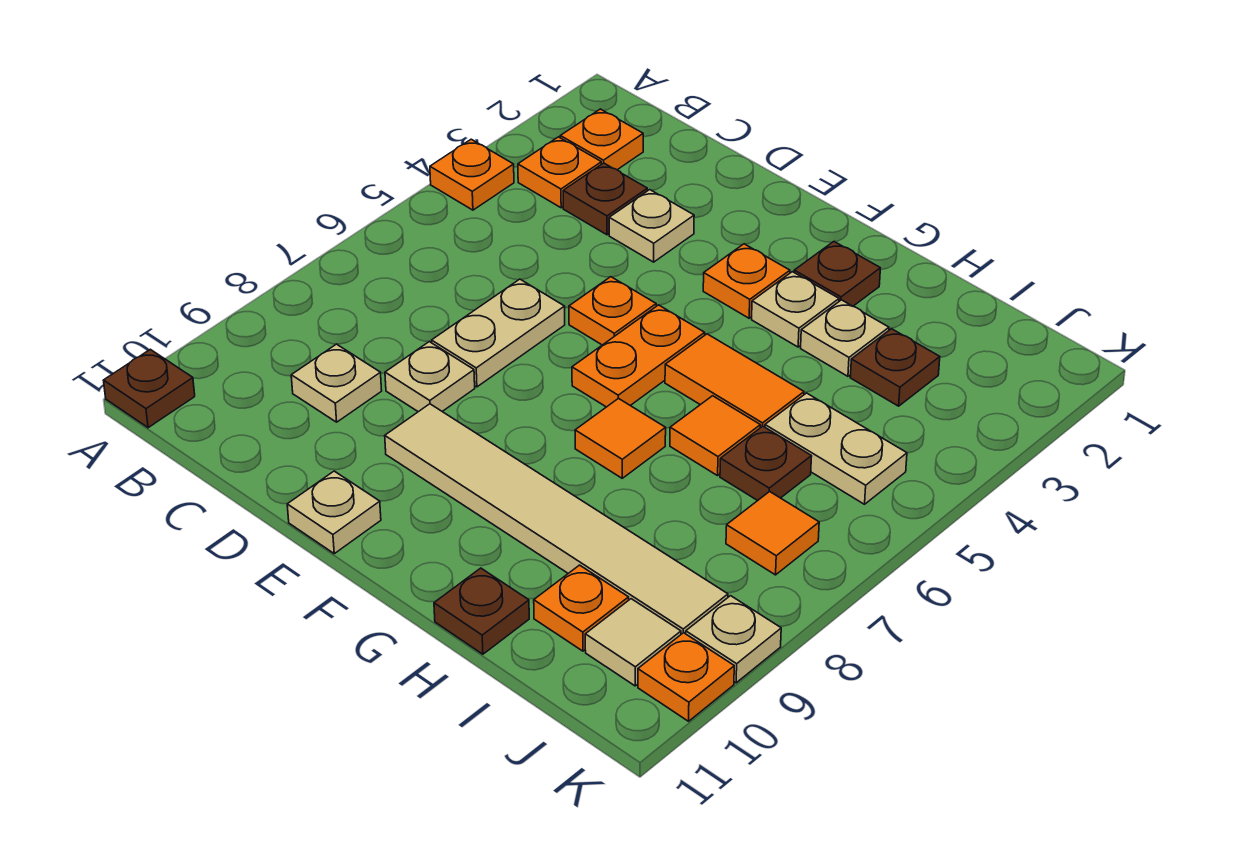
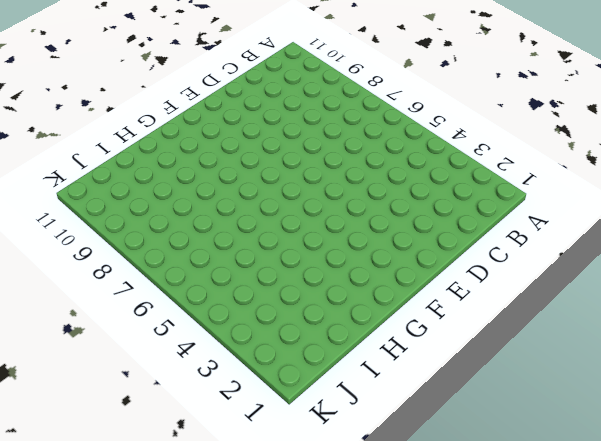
none -> orange 1x1 plate [430,139,514,210]
none -> brown 1x1 plate [103,349,195,428]
none -> orange 1x1 plate [560,109,643,170]

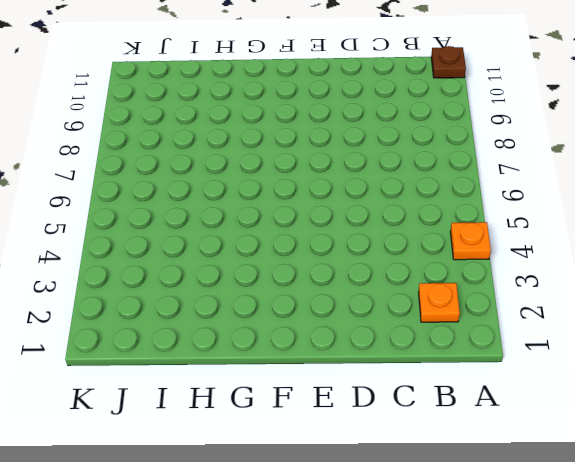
none -> orange 1x1 plate [518,137,601,208]
none -> brown 1x1 plate [563,163,647,235]
none -> tan 1x1 plate [291,344,382,422]

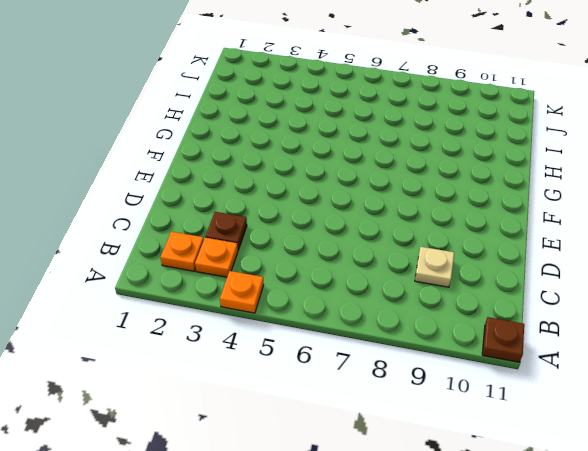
none -> tan 1x1 plate [609,190,694,262]
none -> tan 1x2 plate [432,279,565,387]
none -> tan 1x1 plate [385,342,475,412]

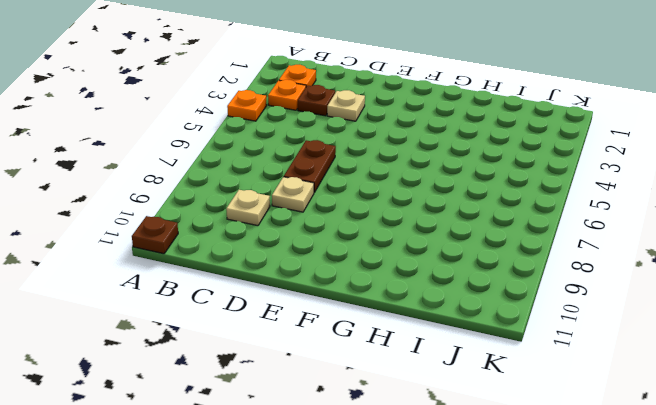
brown 1x2 plate [284,140,336,193] -> tan 1x2 plate [432,279,565,387]
none -> orange 1x1 plate [569,277,656,345]
none -> tan 1x6 tile [385,404,728,634]
none -> tan 1x1 plate [287,471,381,554]

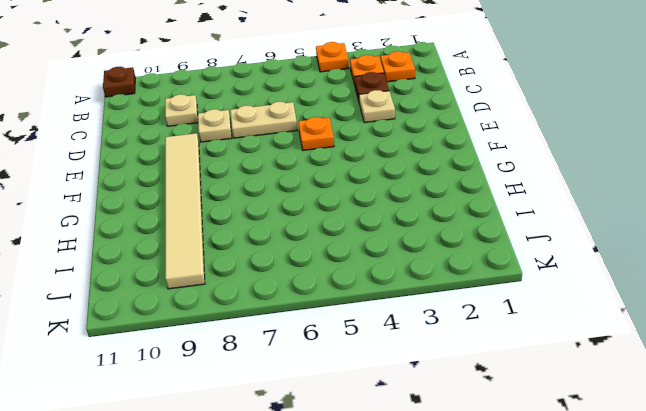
none -> tan 1x1 plate [287,471,381,554]
none -> orange 1x1 plate [703,244,790,318]
none -> orange 1x2 plate [572,305,705,407]

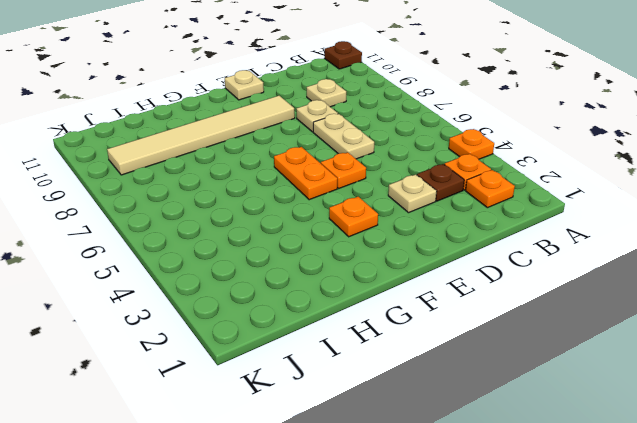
none -> brown 1x1 plate [794,242,880,306]
none -> tan 1x1 plate [752,272,839,347]
none -> orange 1x2 tile [665,334,804,428]

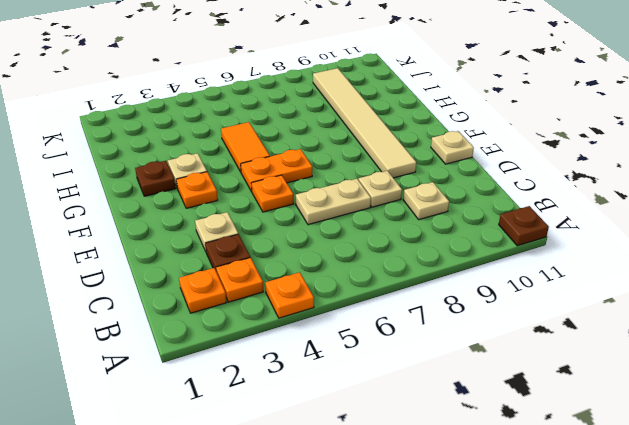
none -> orange 1x1 tile [575,398,666,478]
none -> tan 1x1 plate [801,300,889,376]
none -> orange 1x1 tile [670,396,760,476]

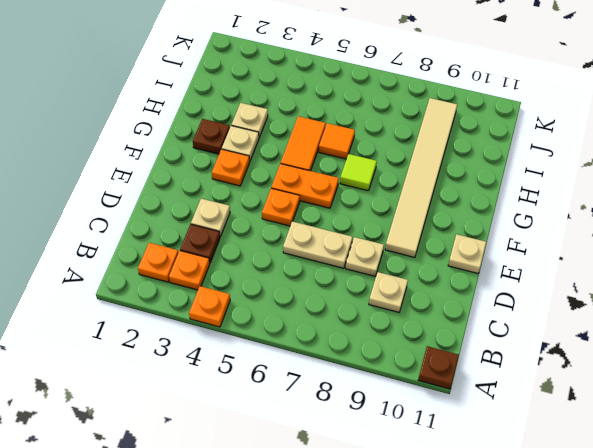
lime 1x1 tile [340,154,377,191] -> orange 1x1 tile [575,398,666,478]
none -> brown 1x1 plate [434,568,529,654]
none -> brown 1x1 plate [850,329,940,406]
none -> tan 1x2 plate [765,393,907,504]

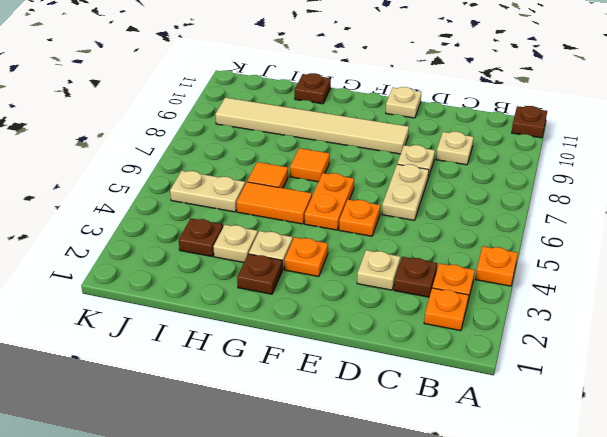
none -> brown 1x1 plate [720,426,812,501]
none -> orange 1x1 plate [534,565,629,651]
none -> orange 1x1 tile [726,491,819,575]

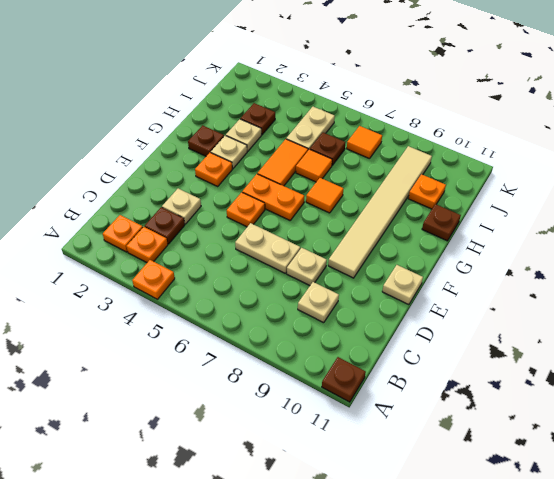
none -> tan 1x1 tile [585,599,681,686]
none -> tan 1x1 plate [686,596,781,683]
none -> orange 1x1 plate [638,633,734,721]

